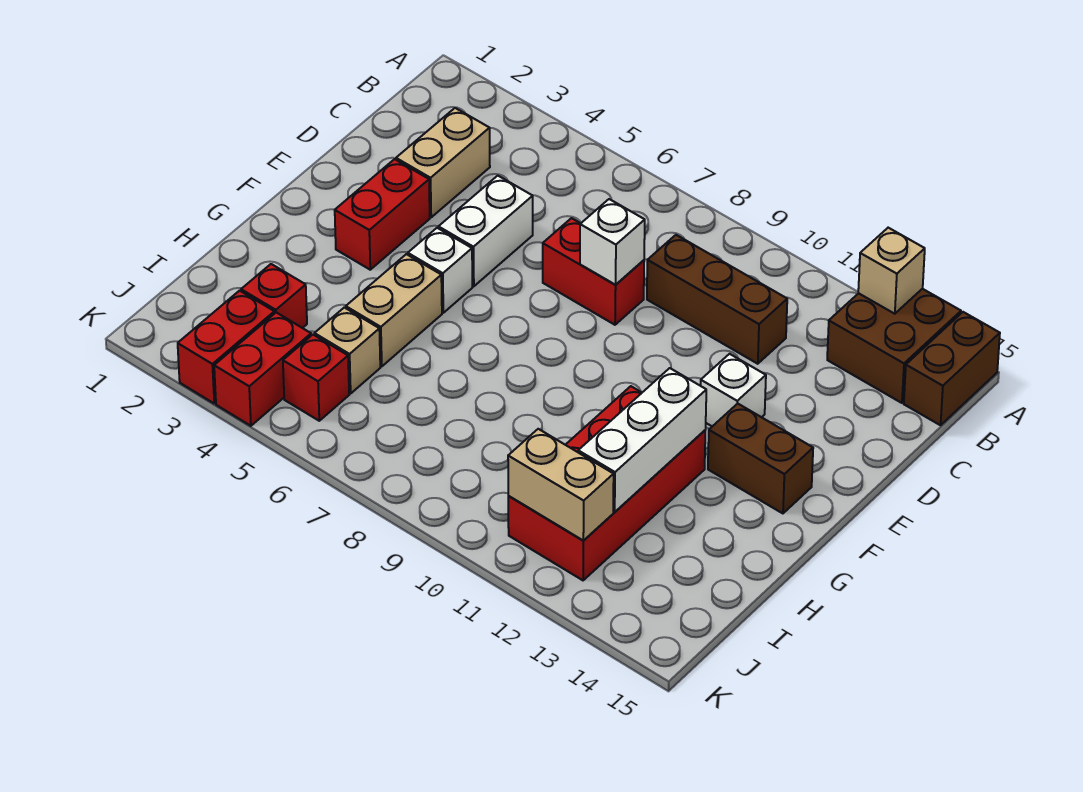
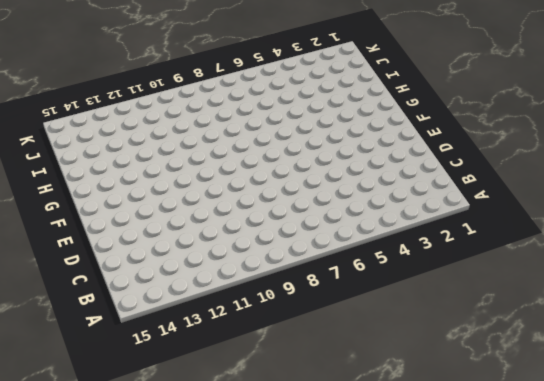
none -> brown 2x2 brick [827,289,961,403]
none -> brown 1x2 brick [904,312,1000,425]
none -> tan 1x2 brick [396,108,490,217]

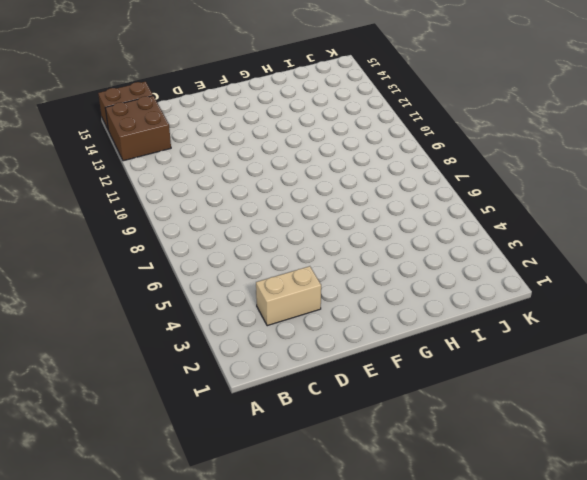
none -> brown 1x3 brick [647,235,787,364]
none -> white 1x2 brick [438,176,533,286]
none -> red 1x2 brick [543,218,644,325]

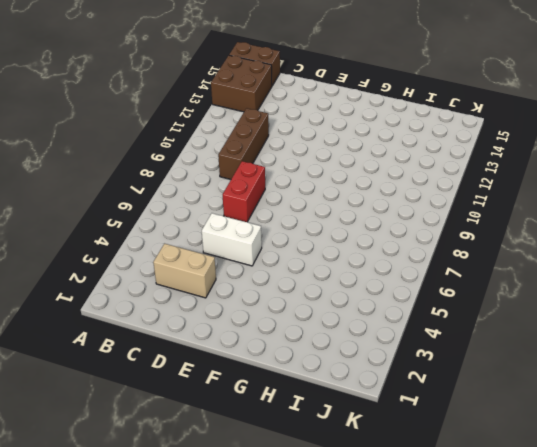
none -> red 1x2 brick [335,159,430,270]
none -> white 1x1 brick [701,354,766,426]
none -> white 1x1 brick [408,228,472,313]

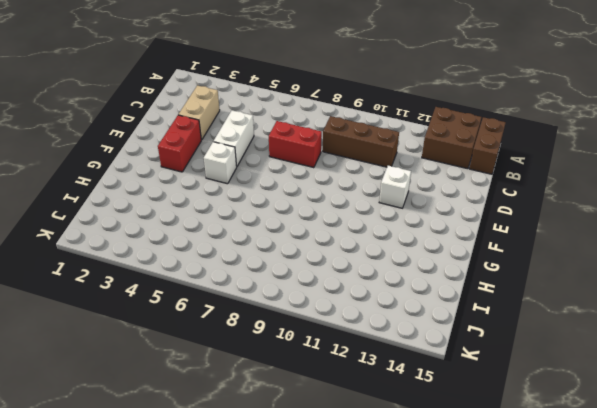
none -> brown 1x2 brick [708,404,813,513]
none -> tan 1x2 brick [346,254,442,367]
none -> red 2x4 brick [508,386,705,580]

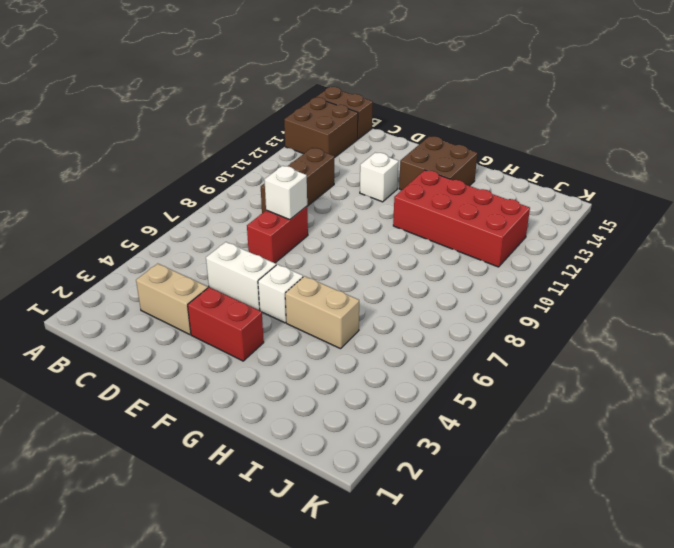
brown 2x2 brick [399,136,477,190] -> brown 1x2 brick [708,404,813,513]
none -> red 1x1 brick [241,264,307,328]
none -> tan 1x1 brick [314,308,380,393]
none -> red 1x2 brick [178,291,274,403]

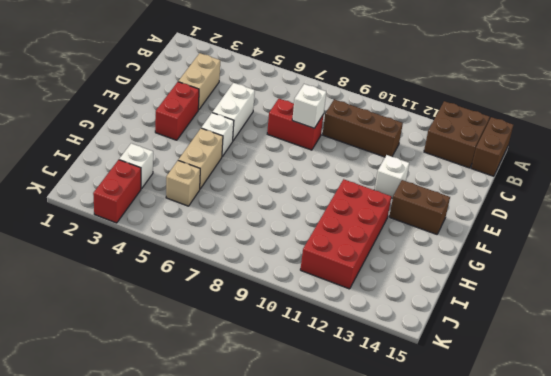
white 1x1 brick [119,143,153,189] -> red 1x1 brick [241,264,307,328]
none -> red 1x2 brick [214,313,311,426]
none -> red 1x1 brick [283,335,349,421]
none -> tan 1x1 brick [858,228,925,314]

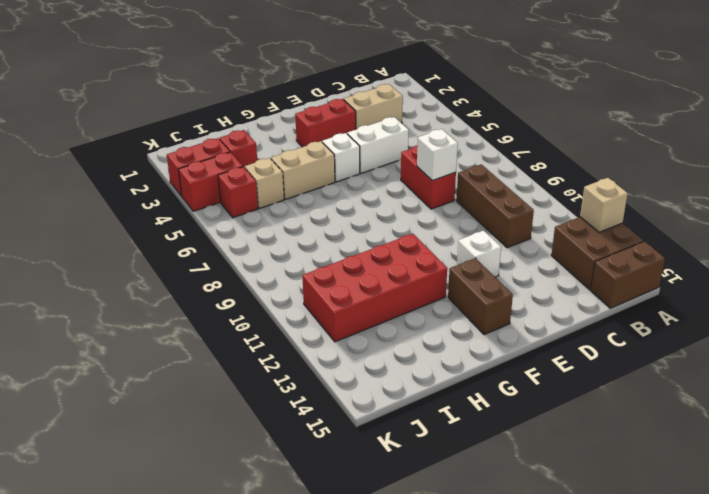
none -> white 1x3 brick [578,368,706,512]
none -> tan 1x2 brick [508,429,614,541]

